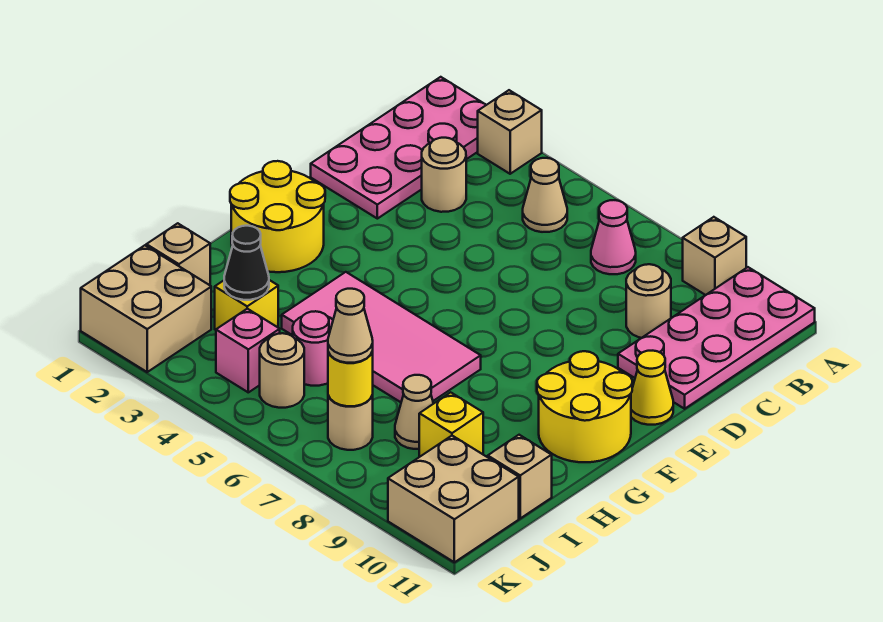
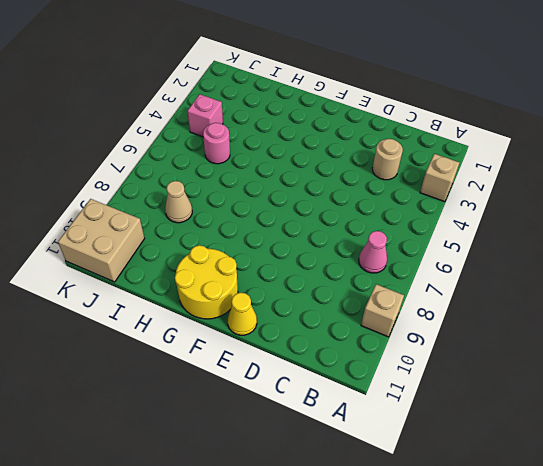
none -> pink 2x4 plate [311,77,486,219]
none -> pink 2x4 plate [618,267,815,409]
none -> tan 1x1 cone [523,158,567,232]

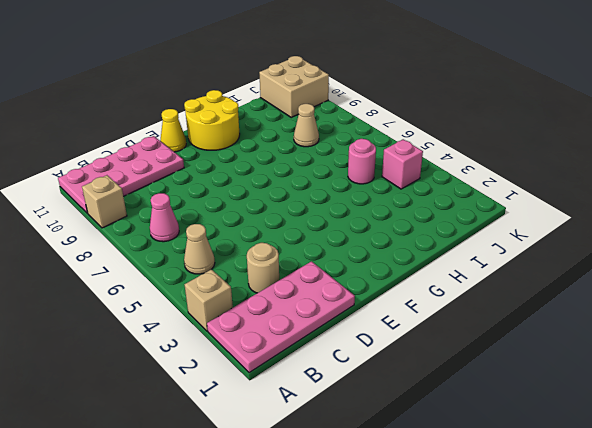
none -> tan 1x1 round brick [626,264,671,338]
none -> yellow 2x2 round brick [230,161,325,272]
none -> pink 2x4 tile [282,272,481,402]

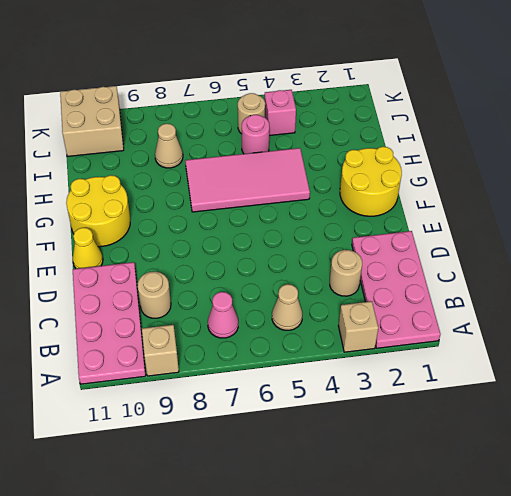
none -> tan 1x1 brick [146,223,210,285]
none -> yellow 1x1 brick [215,280,278,330]
none -> yellow 1x1 brick [419,392,483,456]

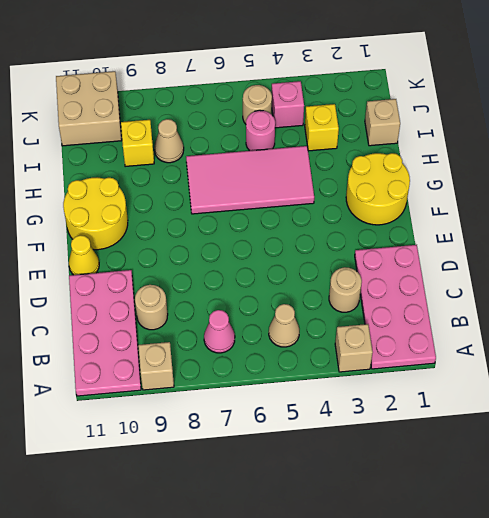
none -> tan 1x1 brick [488,435,552,518]
none -> tan 2x2 brick [81,245,211,372]
none -> tan 1x1 round brick [328,395,373,450]

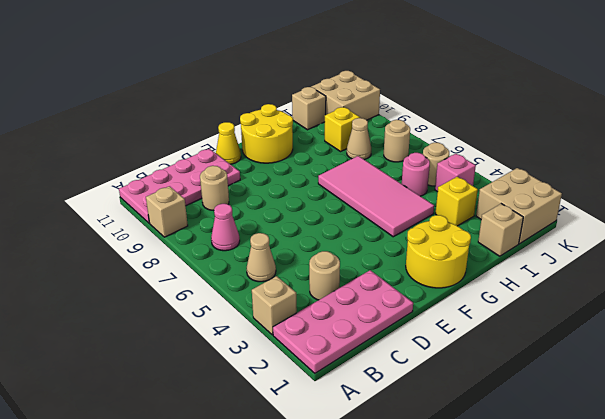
none -> black 1x1 cone [224,226,269,300]
none -> yellow 1x1 round brick [328,351,373,406]
none -> tan 1x1 cone [328,289,373,363]

